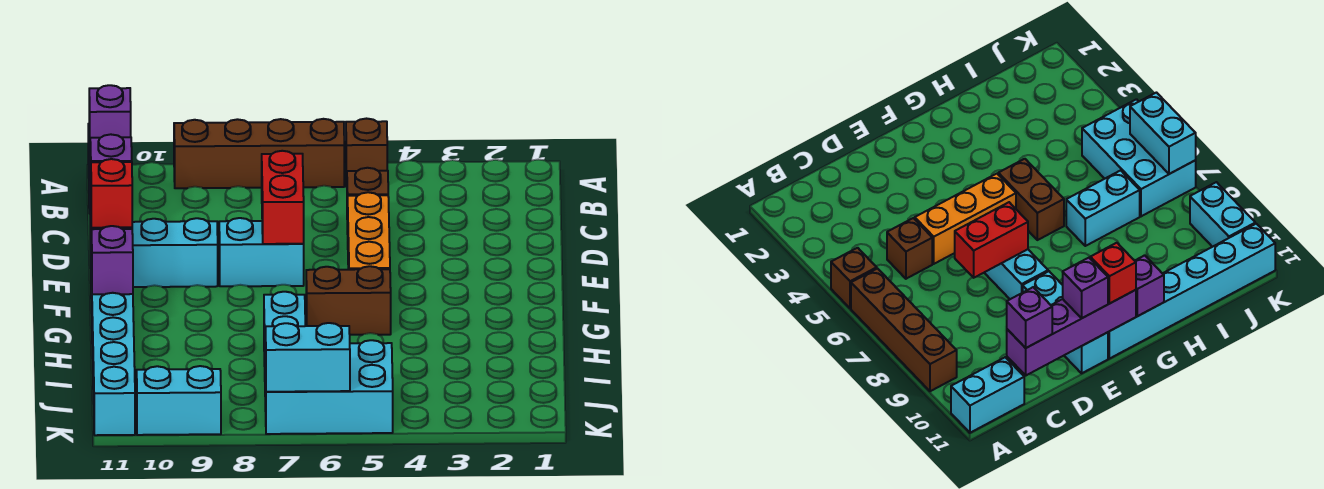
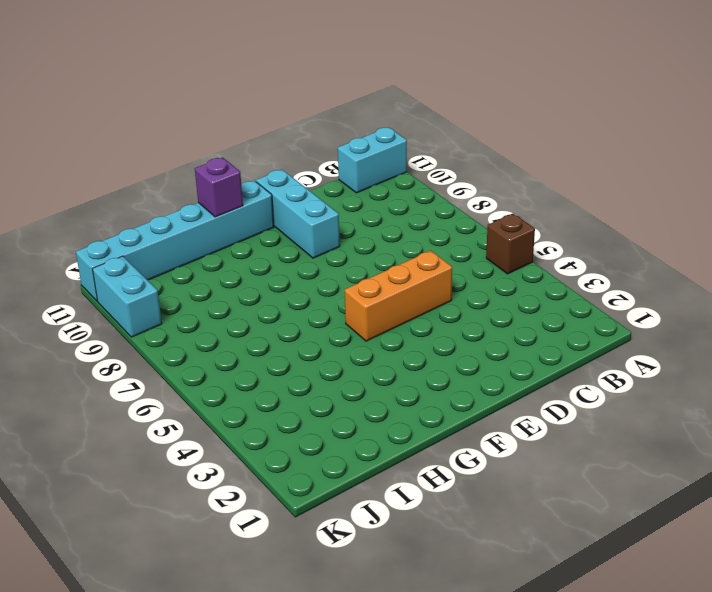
none -> brown 1x4 brick [174,119,344,188]
none -> brown 1x1 brick [347,168,388,234]
none -> cyan 1x2 brick [219,218,304,286]

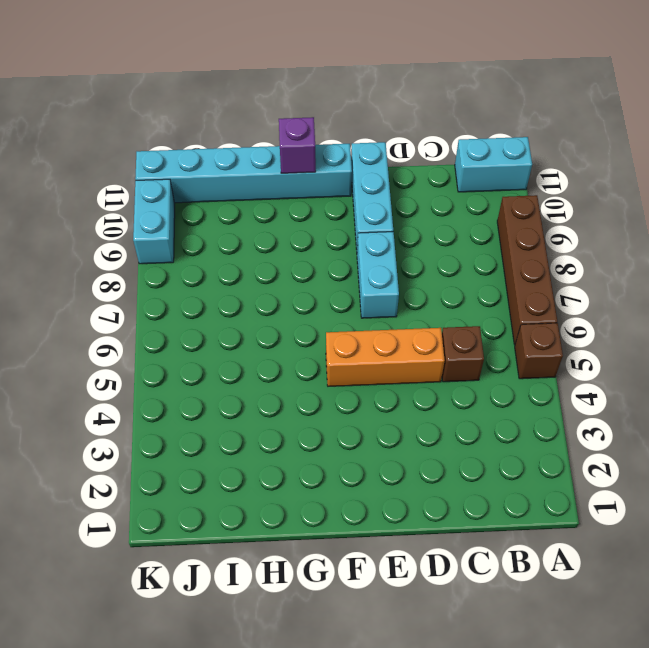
none -> brown 1x2 brick [306,266,391,335]
none -> cyan 1x2 brick [264,292,305,366]
none -> cyan 2x3 brick [265,340,393,434]

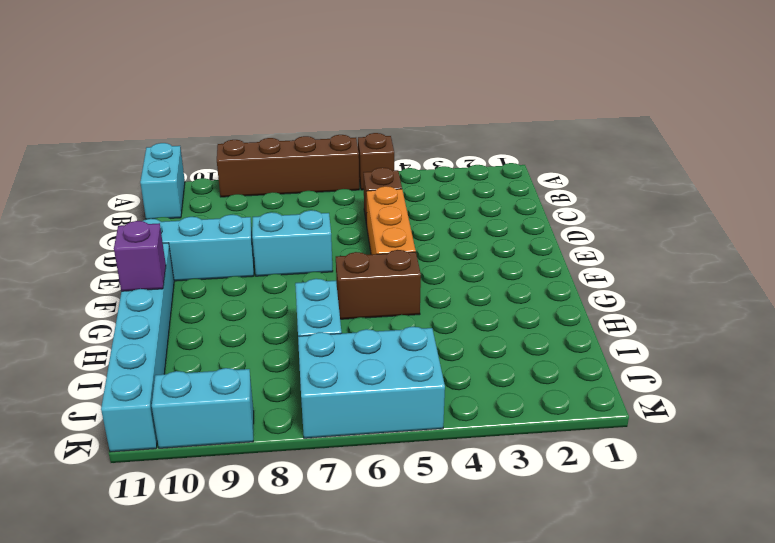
none -> purple 1x4 brick [1007,290,1136,375]
none -> red 1x2 brick [262,151,304,244]
none -> cyan 1x2 brick [265,323,350,392]

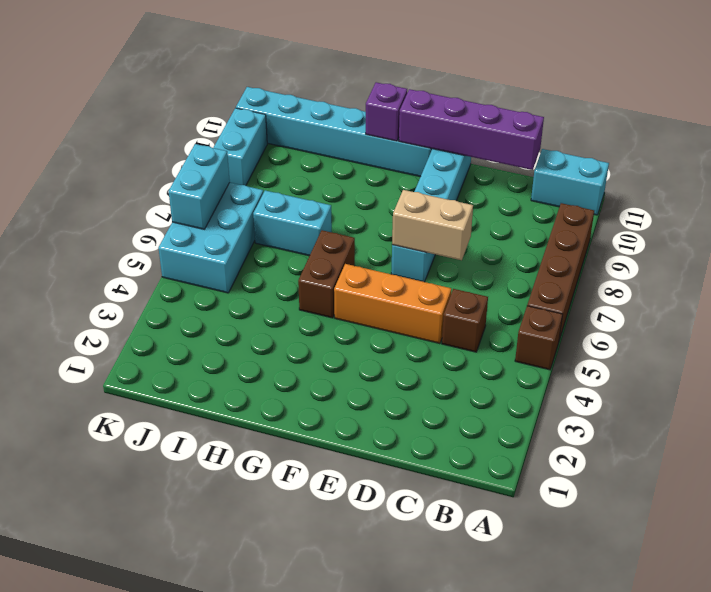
tan 1x2 brick [392,190,473,260] -> red 1x2 brick [262,151,304,244]
none -> purple 1x1 brick [89,85,131,139]
none -> purple 1x1 brick [90,134,132,184]
none -> red 1x1 brick [91,159,132,228]

